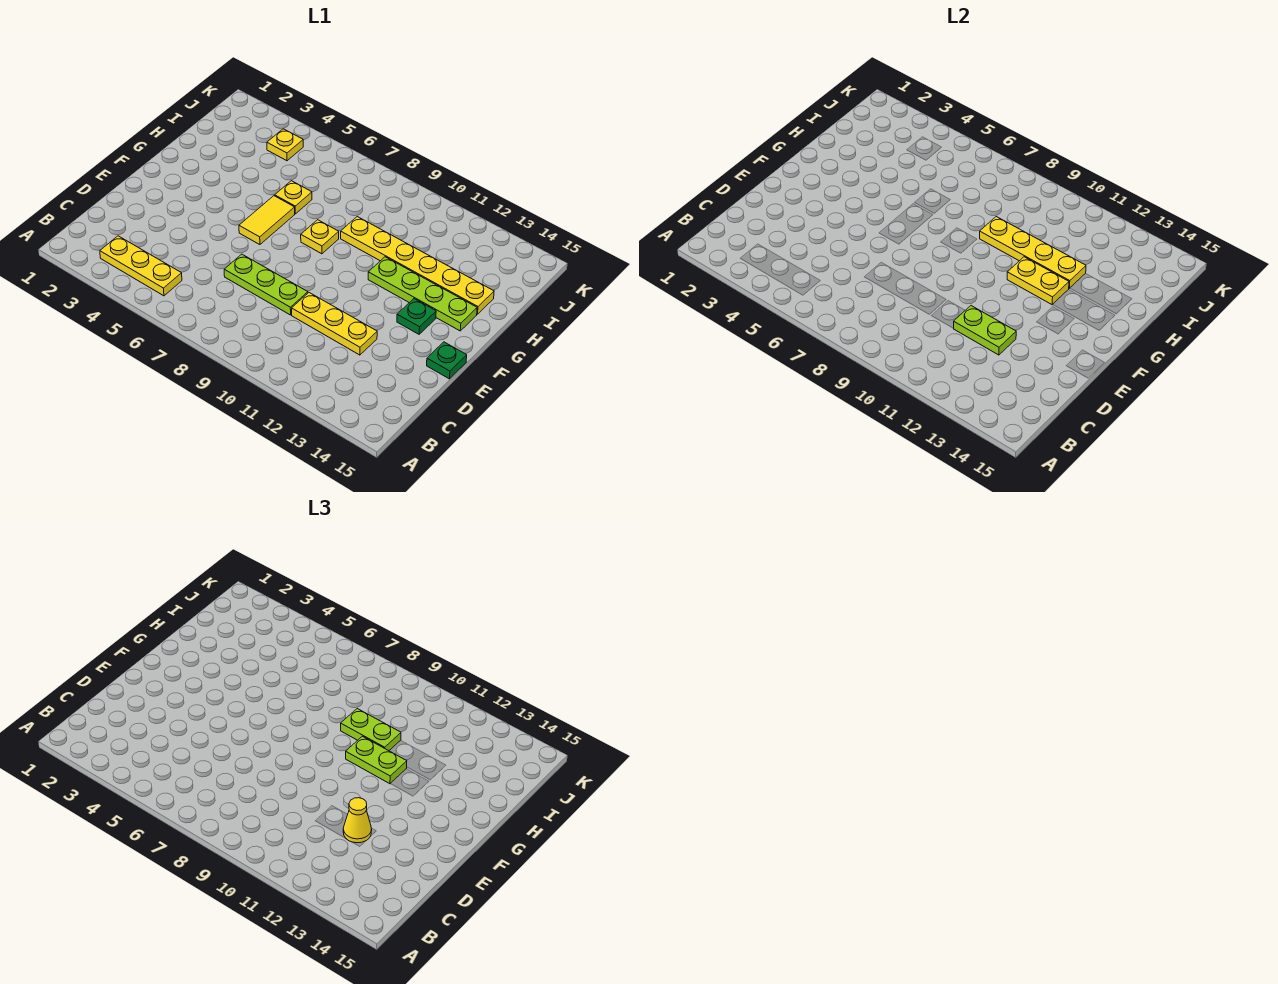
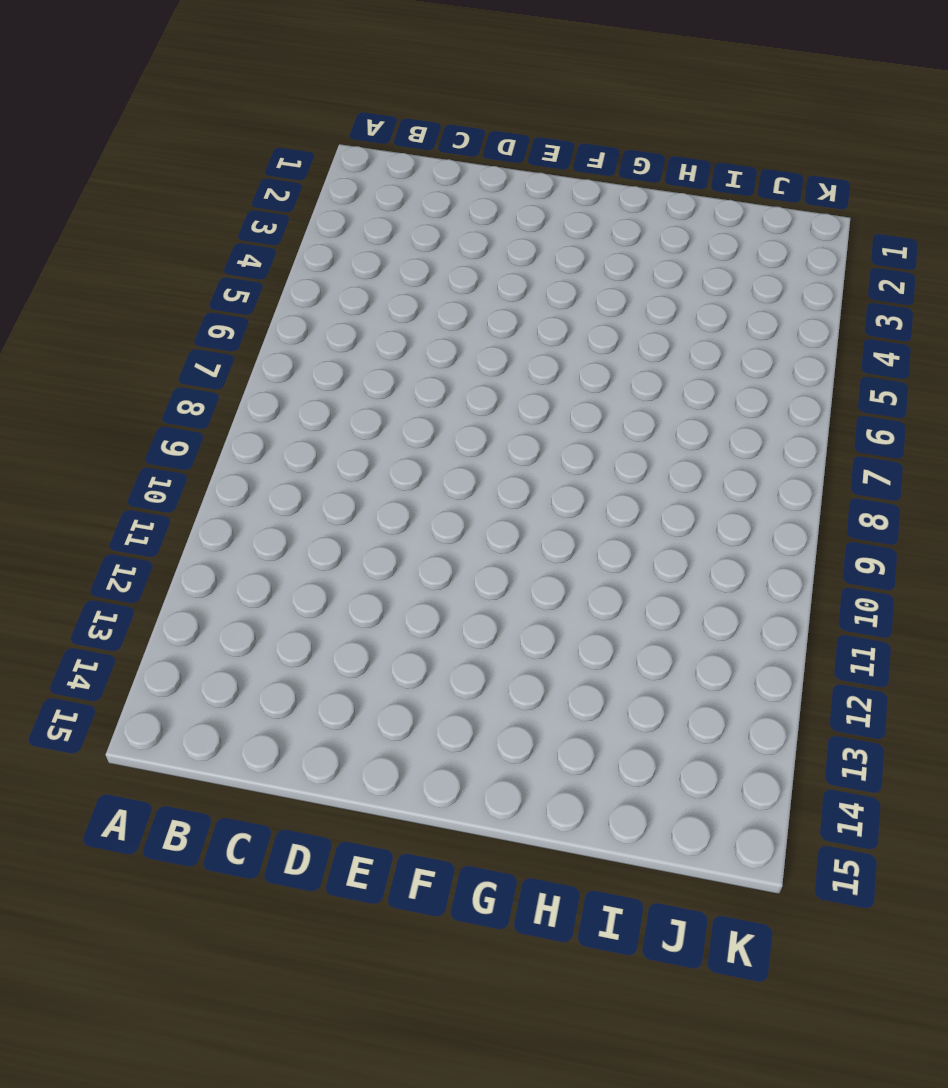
none -> yellow 1x3 plate [100,236,182,296]
none -> lime 1x3 plate [224,254,308,315]
none -> yellow 1x3 plate [292,293,377,355]

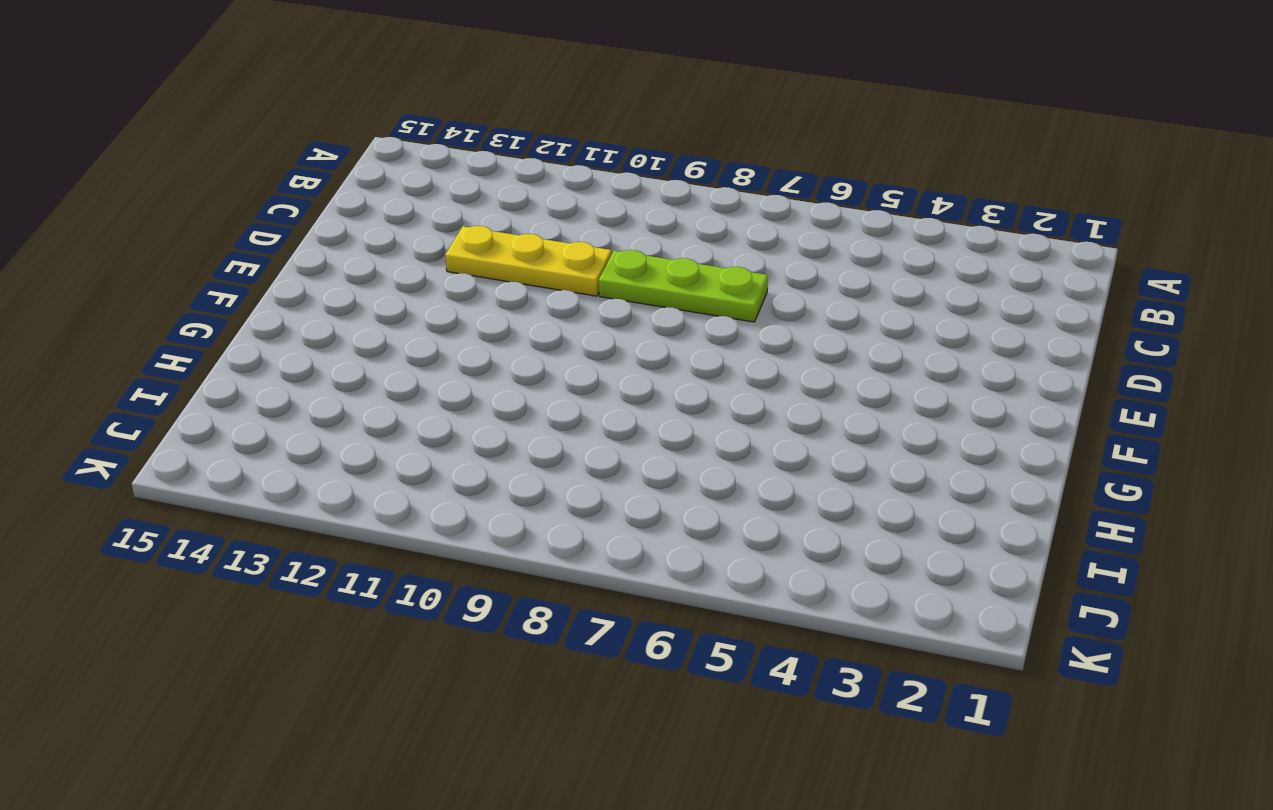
none -> yellow 1x3 plate [100,236,182,296]
none -> green 1x1 plate [427,342,467,379]
none -> yellow 1x2 tile [239,196,295,245]

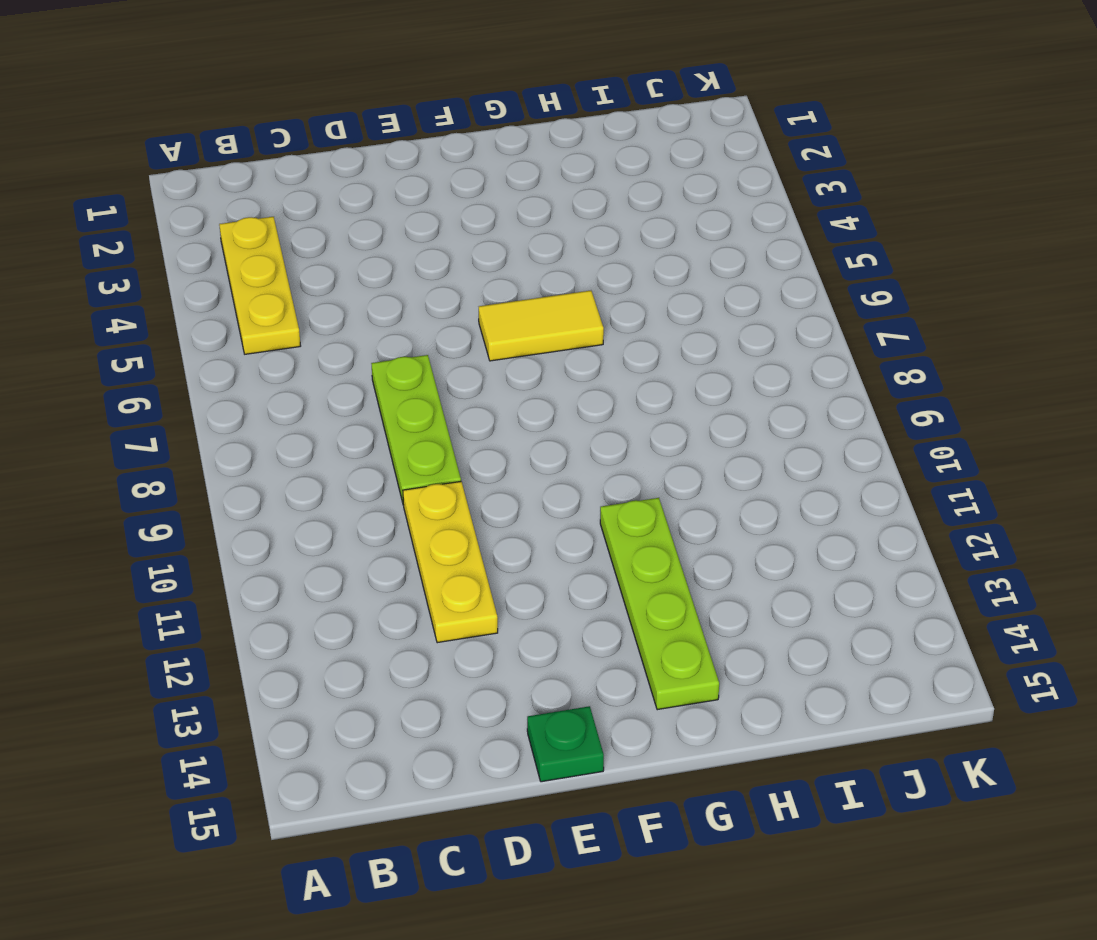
none -> green 1x1 plate [397,299,436,334]
none -> yellow 1x1 plate [301,220,339,254]
none -> yellow 1x1 plate [275,181,312,214]

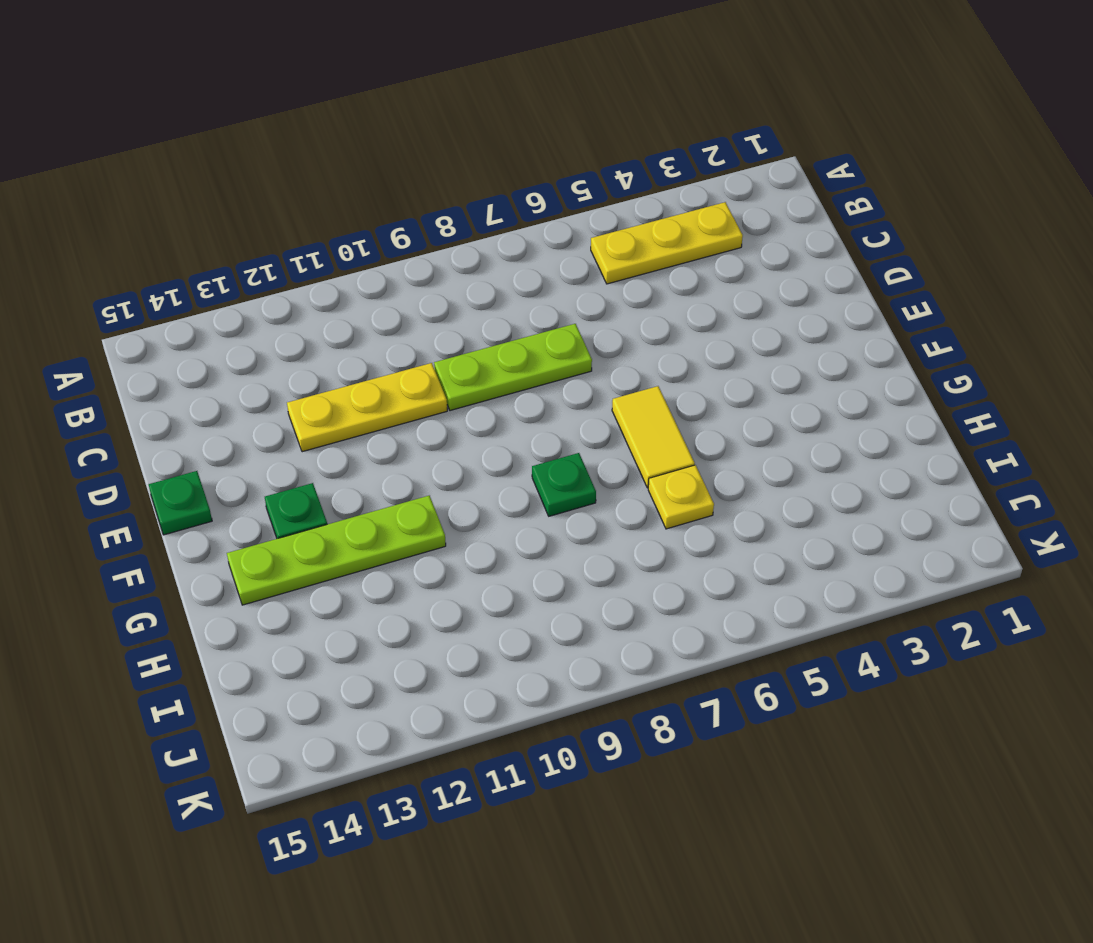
green 1x1 plate [532,453,596,516] -> yellow 1x1 plate [301,220,339,254]
none -> yellow 1x6 plate [341,217,494,314]
none -> yellow 1x1 plate [267,129,303,161]
none -> lime 1x2 plate [953,306,1016,355]

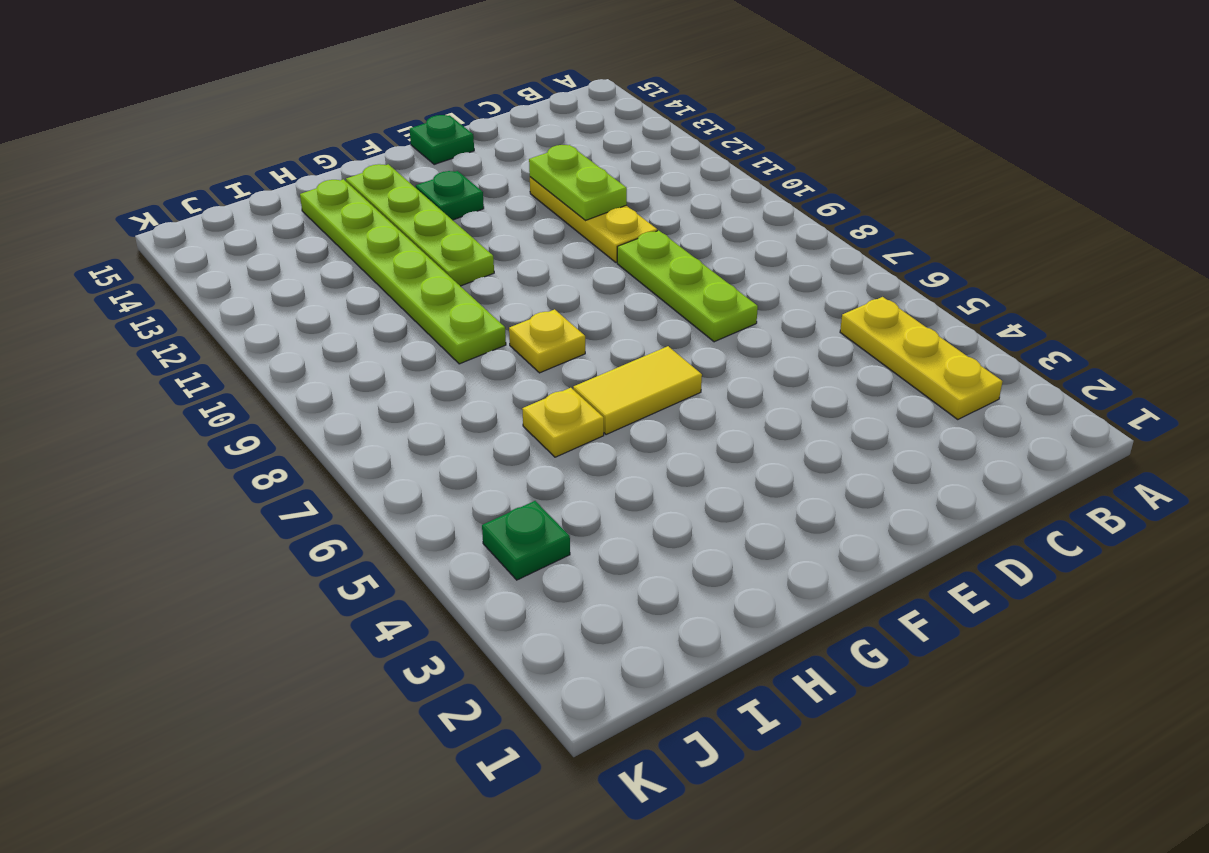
lime 1x6 plate [300,179,506,364] -> yellow 1x6 plate [341,217,494,314]
green 1x1 plate [482,501,570,580] -> yellow 1x1 plate [267,129,303,161]
none -> yellow 1x2 plate [1007,257,1069,305]
none -> yellow 1x4 plate [980,217,1086,288]
none -> yellow 1x1 cone [343,798,372,843]

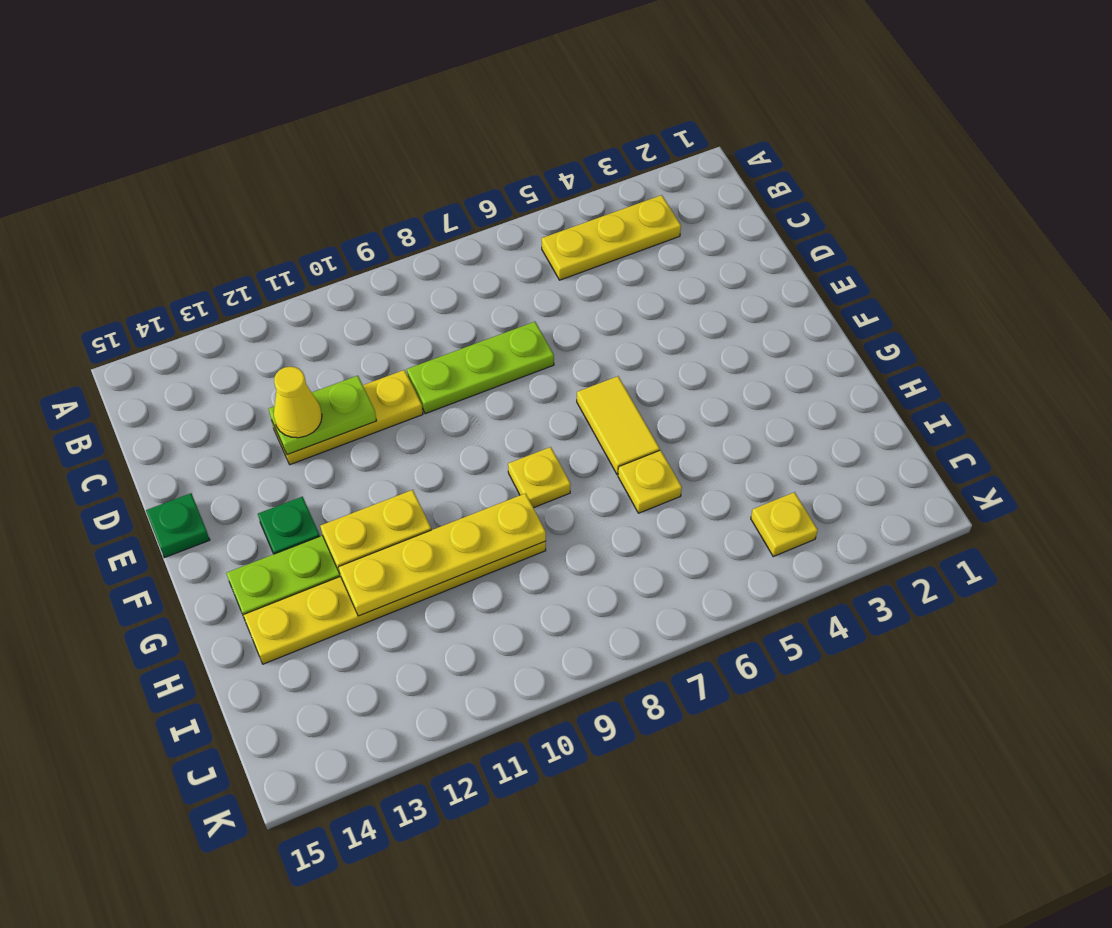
none -> lime 1x2 plate [346,736,407,784]
none -> lime 1x2 plate [341,709,401,751]

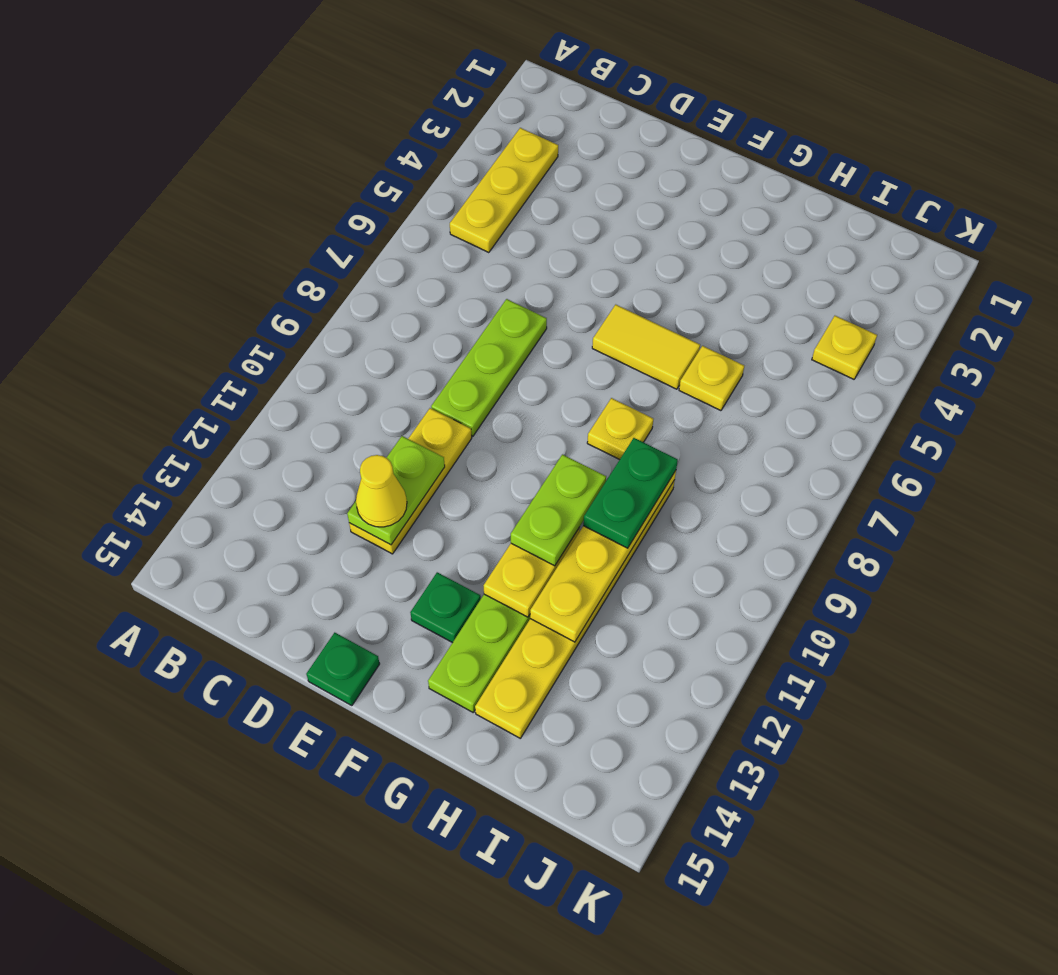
green 1x2 plate [583,438,678,548] -> lime 1x2 plate [341,709,401,751]

